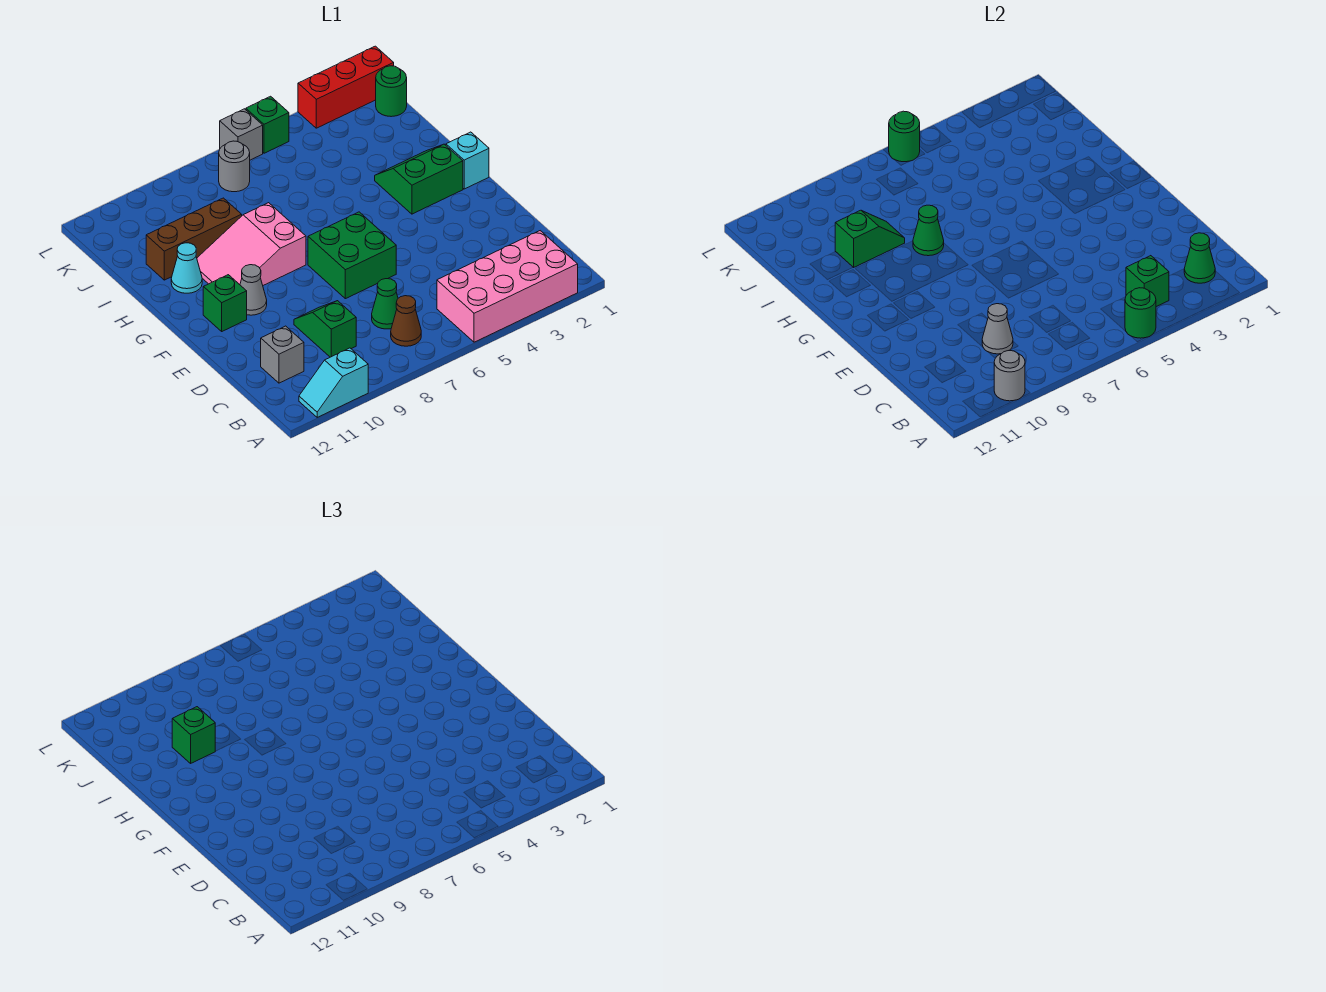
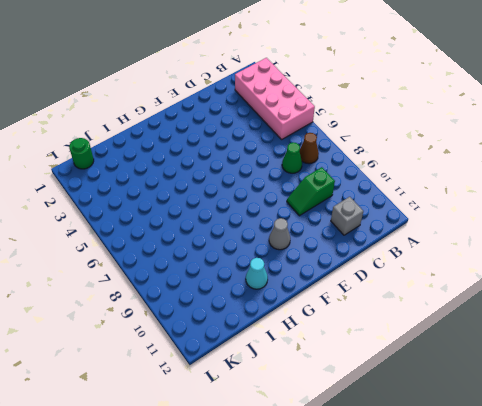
none -> cyan 1x2 slope [299,348,368,417]
none -> green 2x2 brick [308,212,396,299]
none -> green 1x1 brick [203,275,247,331]

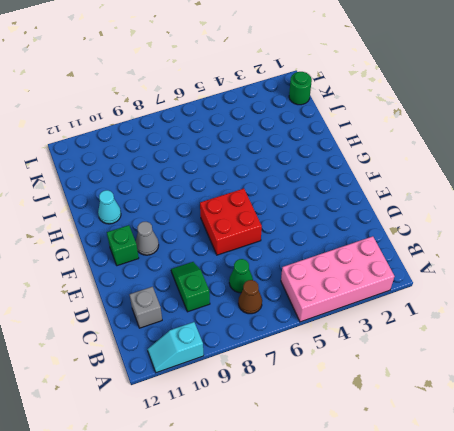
red 2x2 brick [200,189,262,255] -> green 2x2 brick [308,212,396,299]
none -> cyan 1x1 brick [446,132,489,189]
none -> green 2x2 slope [375,144,463,214]
none -> pink 2x3 slope [197,203,306,285]

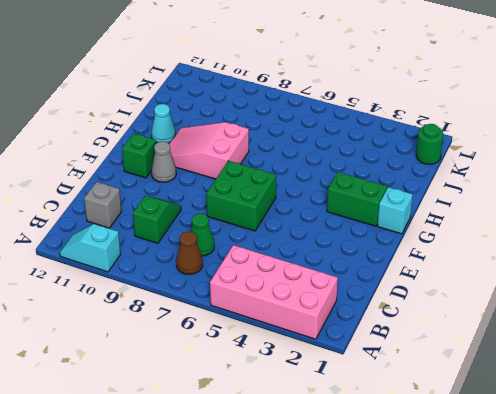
none -> brown 1x3 brick [146,198,242,280]
none -> grey 1x1 round brick [219,141,250,192]
none -> red 1x3 brick [298,46,394,128]

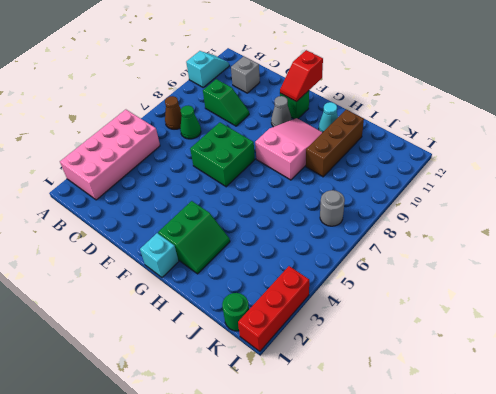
red 1x2 slope [280,50,323,102] -> none
none -> green 1x1 brick [246,96,289,153]
none -> grey 1x1 brick [220,109,263,160]
none -> green 1x1 round brick [1125,288,1156,338]

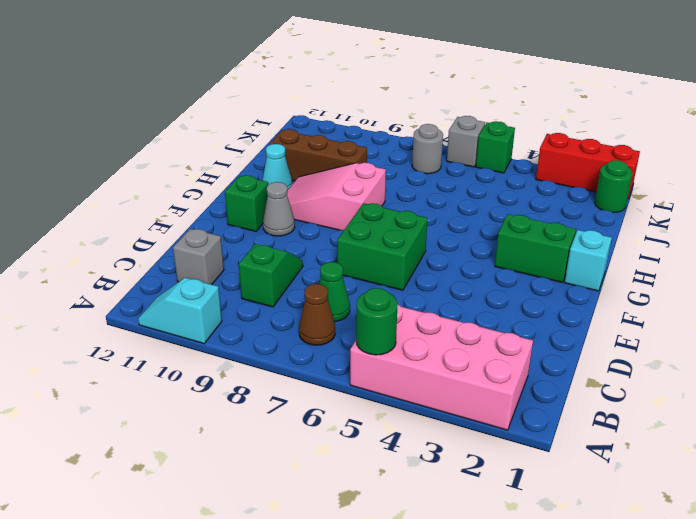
none -> grey 1x1 round brick [994,351,1025,401]
none -> green 1x1 cone [1184,233,1215,283]
none -> green 1x1 brick [1126,256,1169,307]

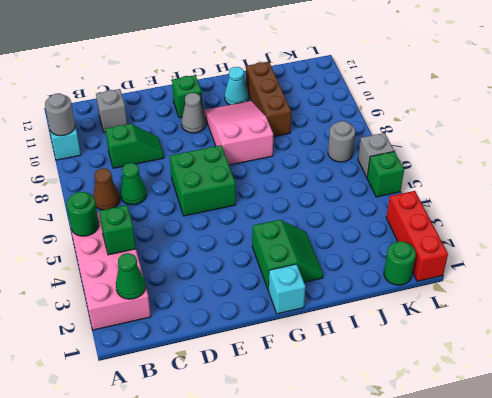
none -> grey 1x1 cone [982,304,1013,354]
none -> green 1x1 cone [913,205,944,256]
none -> green 1x2 slope [835,210,905,268]

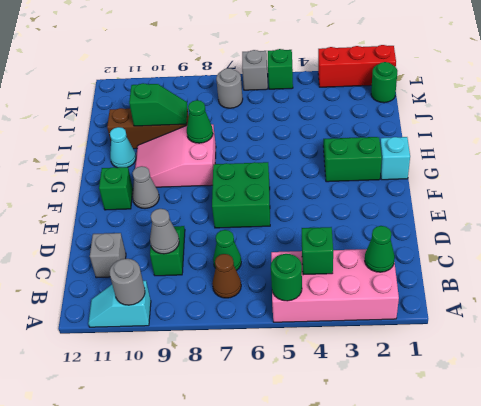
none -> green 1x1 round brick [889,111,920,162]
none -> green 1x1 brick [172,707,215,763]

